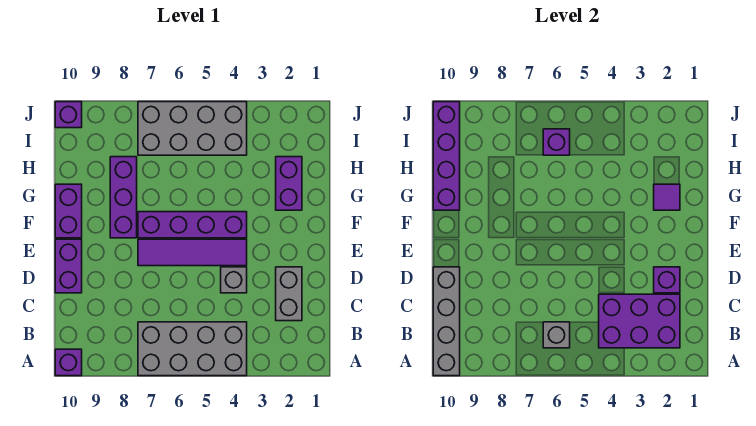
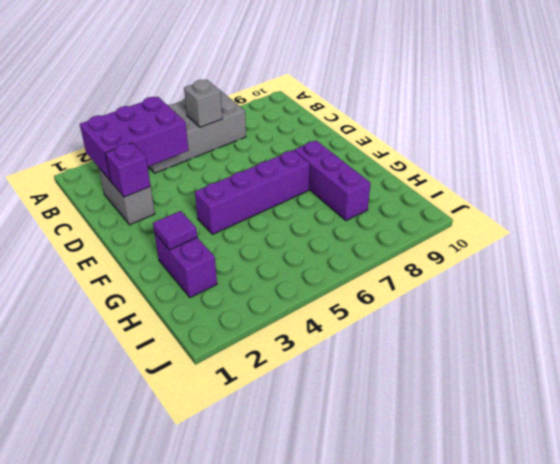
none -> purple 1x1 brick [55,349,82,376]
none -> grey 1x1 brick [221,267,247,293]
none -> purple 1x2 brick [55,239,82,293]

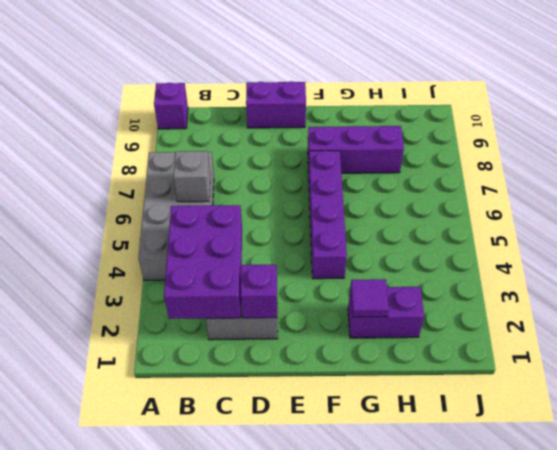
none -> grey 1x1 brick [221,267,247,293]
none -> purple 1x4 tile [138,239,247,266]
none -> purple 1x2 brick [55,184,82,238]

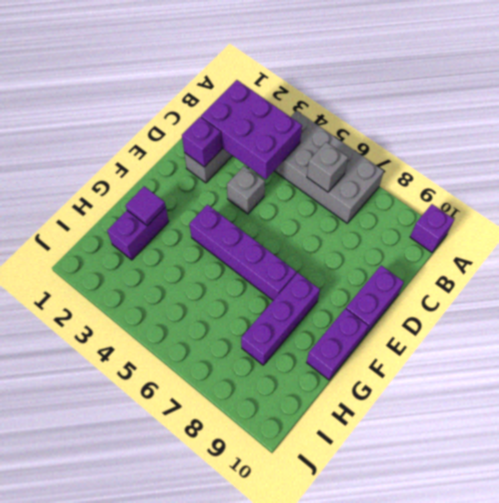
none -> purple 1x4 tile [138,239,247,266]
none -> grey 2x4 brick [138,102,247,155]
none -> purple 1x1 brick [55,102,82,128]

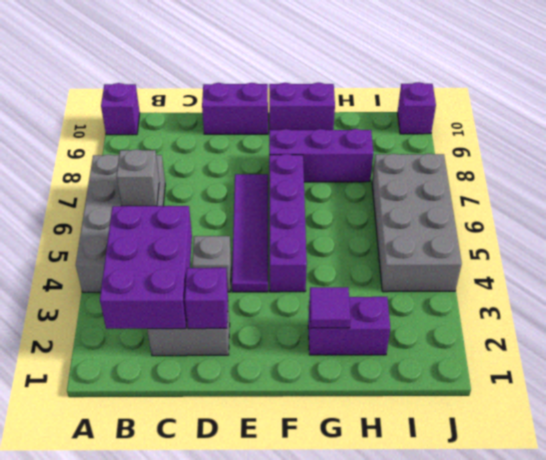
none -> grey 1x4 brick [433,267,460,376]
none -> purple 1x4 brick [433,102,460,210]
none -> purple 1x1 brick [543,129,570,155]

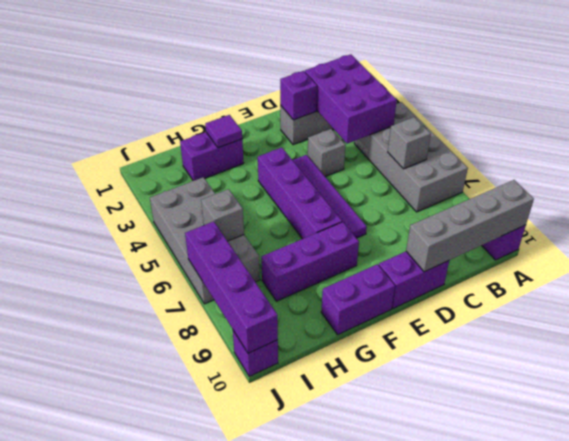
grey 1x1 brick [201,189,244,241] -> purple 1x1 brick [543,129,570,155]
purple 1x4 brick [185,221,278,353] -> purple 1x4 brick turned to [433,102,460,210]

